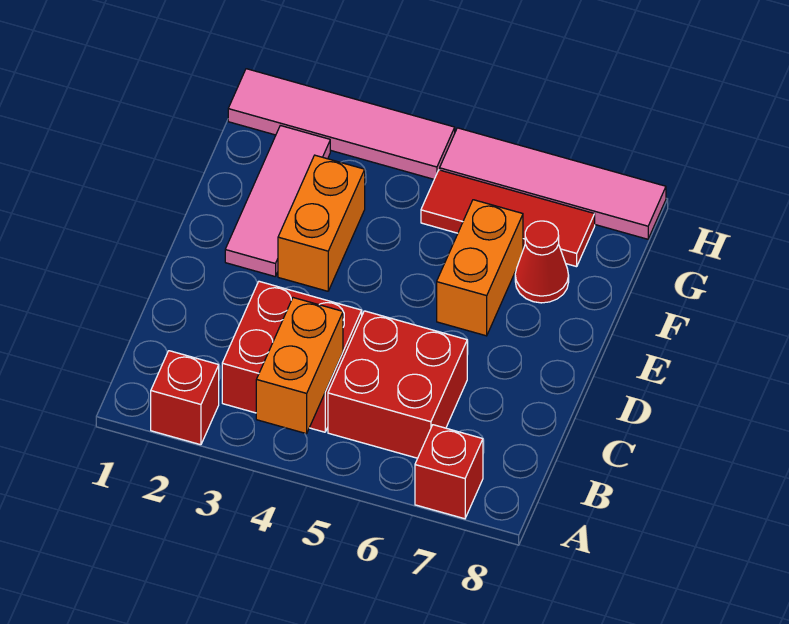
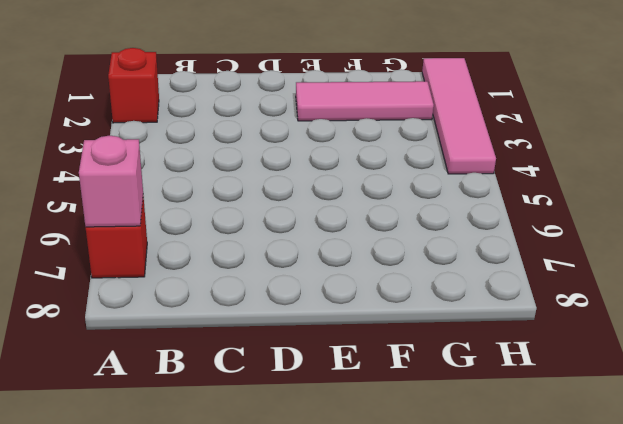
pink 1x1 brick [79,136,143,227] -> none
none -> red 2x2 brick [222,281,362,432]
none -> red 2x2 brick [328,311,467,458]
none -> orange 1x2 brick [278,155,365,291]

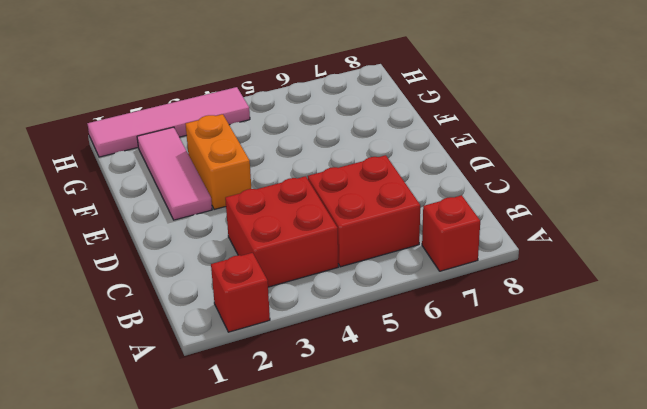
none -> orange 1x2 brick [437,200,523,336]
none -> red 1x1 cone [515,221,569,303]
none -> red 1x3 tile [421,170,595,267]

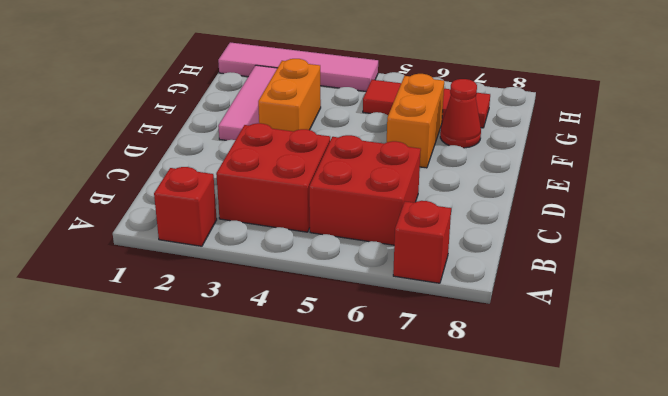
none -> pink 1x4 tile [440,128,666,239]
none -> orange 1x2 brick [256,298,343,434]

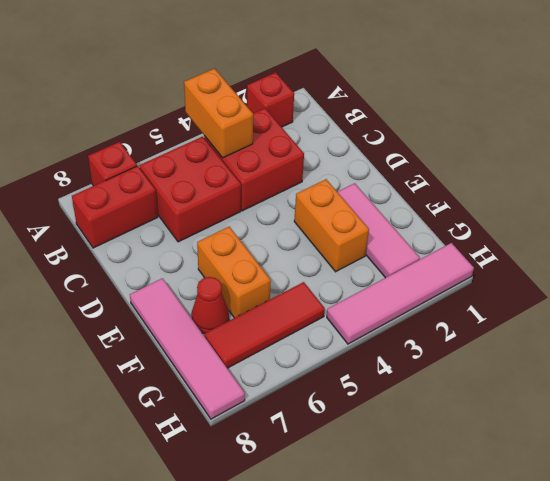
red 1x2 brick [72,166,158,248] -> none
pink 1x4 tile [130,278,245,419] -> pink 1x4 tile turned to [440,128,666,239]

